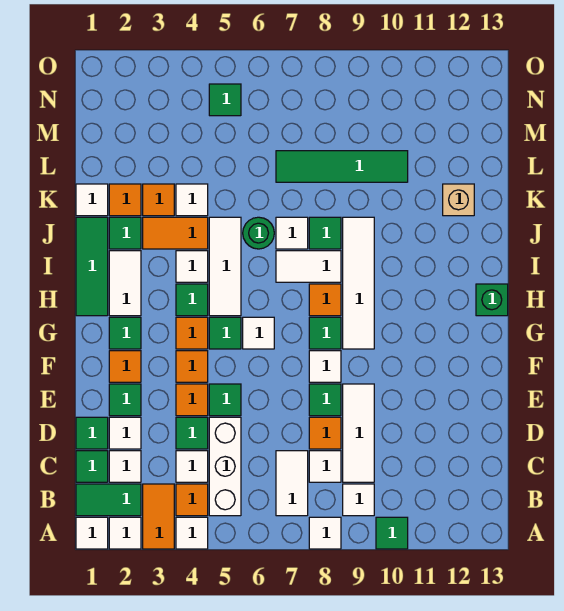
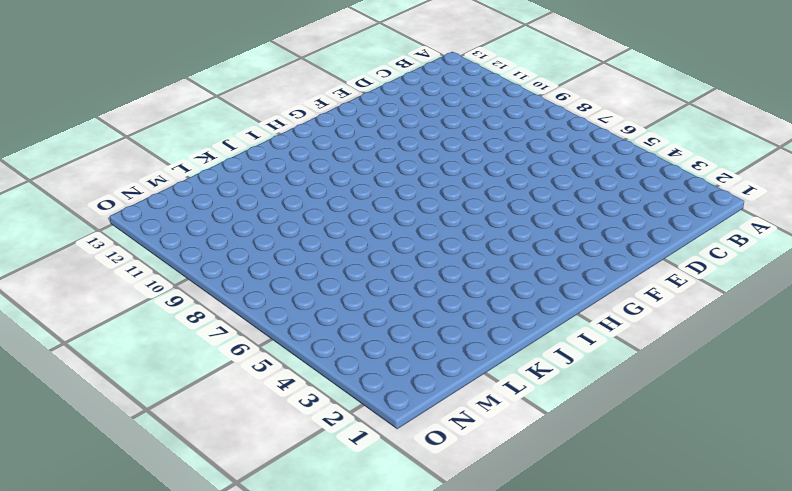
none -> white 1x1 tile [76,517,108,549]
none -> white 1x1 tile [109,517,141,549]
none -> orange 1x2 tile [143,484,174,549]
none -> white 1x1 tile [176,517,208,549]

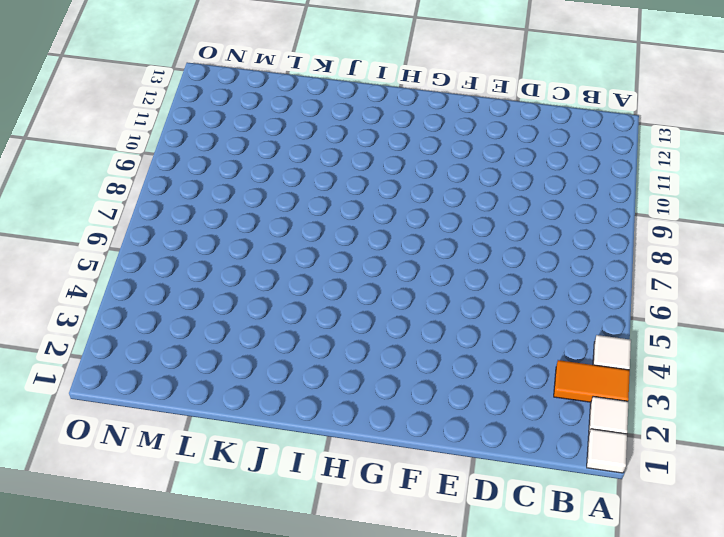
none -> white 1x1 tile [309,517,341,549]
none -> green 1x1 tile [376,517,408,549]
none -> green 1x2 tile [76,484,141,516]
none -> orange 1x1 tile [176,484,208,516]

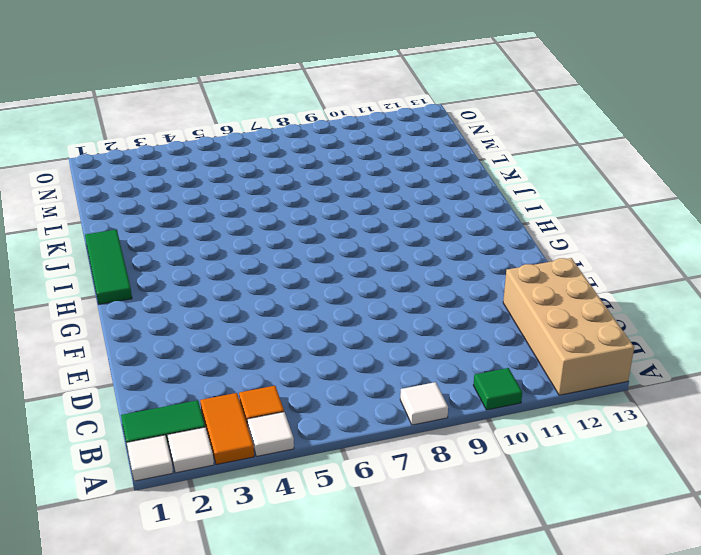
tan 2x4 brick [503,258,634,395] -> none
none -> white 1x3 brick [209,417,241,516]
none -> white 1x2 tile [276,451,308,516]
none -> white 1x1 tile [343,484,374,516]
none -> green 1x1 tile [76,451,108,482]

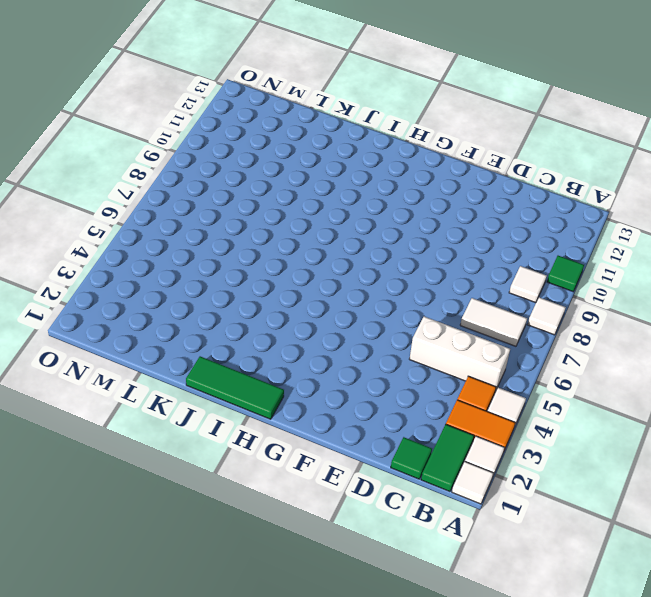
none -> white 1x1 tile [109,451,141,482]
none -> white 1x1 tile [176,451,208,482]
none -> white 1x1 tile [309,451,341,482]
none -> white 1x3 tile [343,384,374,482]

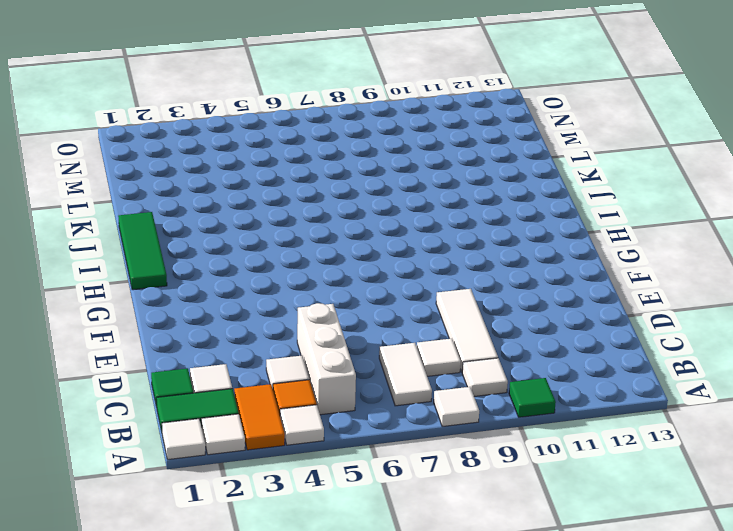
none -> green 1x1 tile [76,417,108,449]
none -> white 1x1 tile [109,417,141,449]
none -> green 1x1 tile [176,417,208,449]
none -> orange 1x1 tile [309,417,341,449]

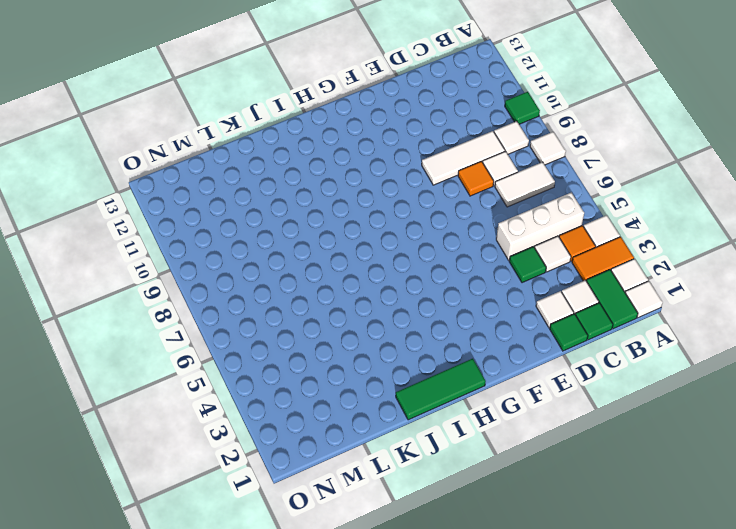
none -> green 1x1 tile [109,384,141,416]
none -> orange 1x1 tile [176,384,208,416]
none -> green 1x1 tile [209,384,241,416]
none -> green 1x1 tile [309,384,341,416]

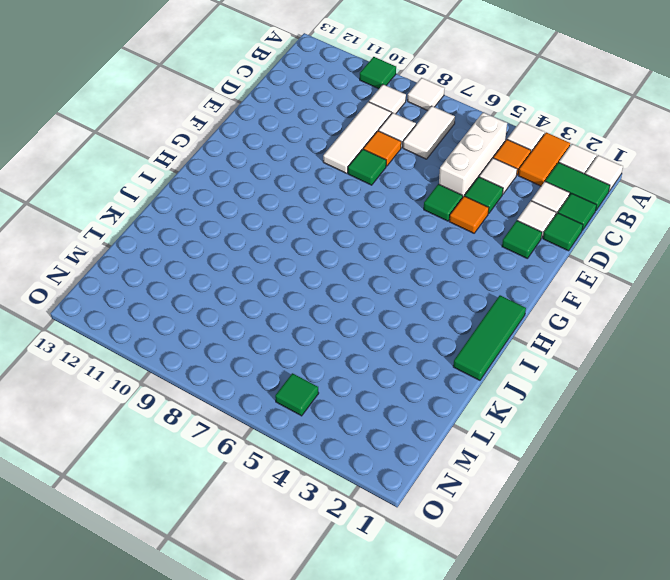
none -> orange 1x1 tile [109,351,141,382]
none -> orange 1x1 tile [176,351,208,382]
none -> white 1x1 tile [309,351,341,382]
none -> green 1x1 tile [109,317,141,349]

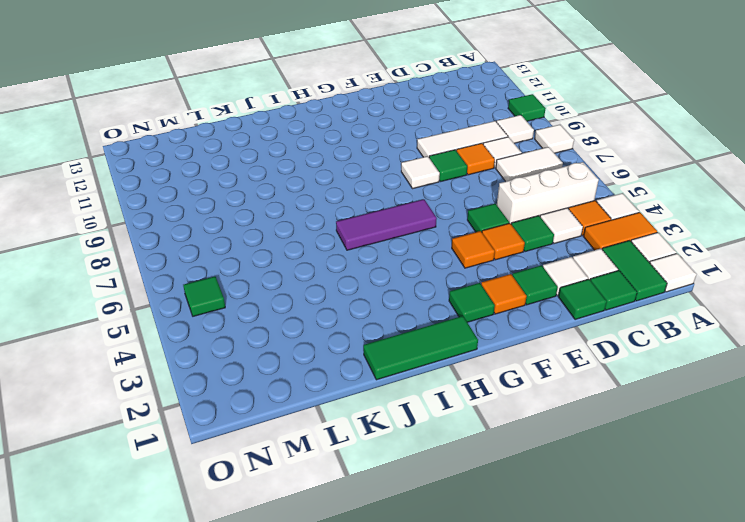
purple 1x3 tile [336,199,437,250] -> white 1x1 tile [243,317,274,349]
none -> orange 1x1 tile [176,317,208,349]
none -> green 1x1 tile [209,317,241,349]
none -> green 1x1 tile [309,317,341,349]
none -> white 1x4 tile [343,217,374,349]

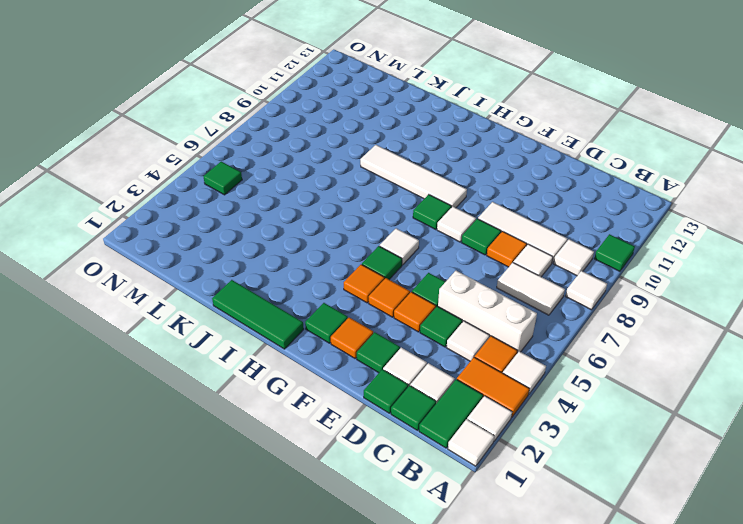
none -> white 1x2 tile [109,251,141,316]
none -> green 1x1 tile [176,284,208,316]
none -> white 1x3 tile [209,217,241,316]
none -> orange 1x1 tile [309,284,341,316]

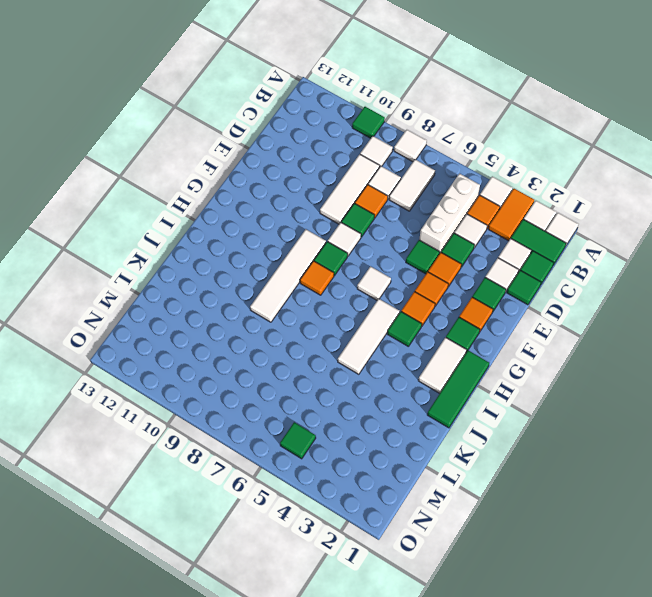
none -> green 1x1 tile [209,317,241,349]
none -> green 1x1 brick [476,284,508,316]
none -> white 1x1 tile [176,251,208,282]
none -> white 1x2 tile [276,251,341,282]

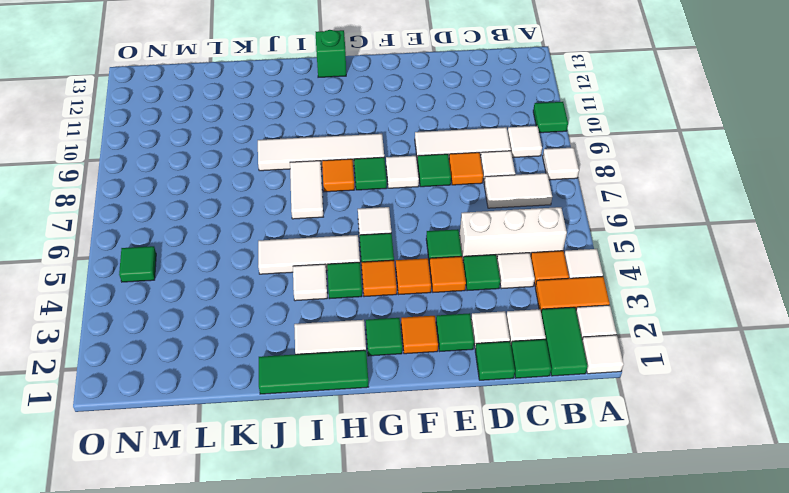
none -> green 1x1 tile [109,217,141,249]
none -> orange 1x2 tile [143,217,208,249]
none -> green 1x1 round brick [243,217,274,249]
none -> white 1x1 tile [276,217,308,249]

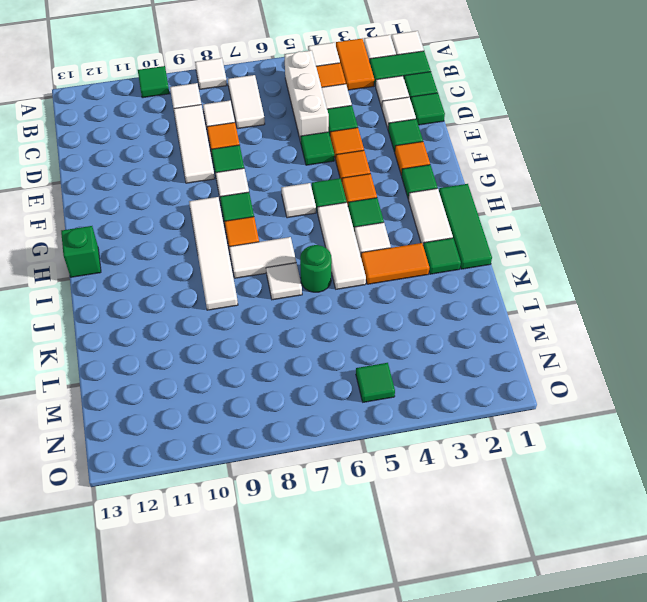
none -> green 1x1 tile [309,217,341,249]
none -> white 1x1 tile [76,184,108,216]
none -> orange 1x1 tile [109,184,141,216]
none -> orange 1x1 tile [143,184,174,216]

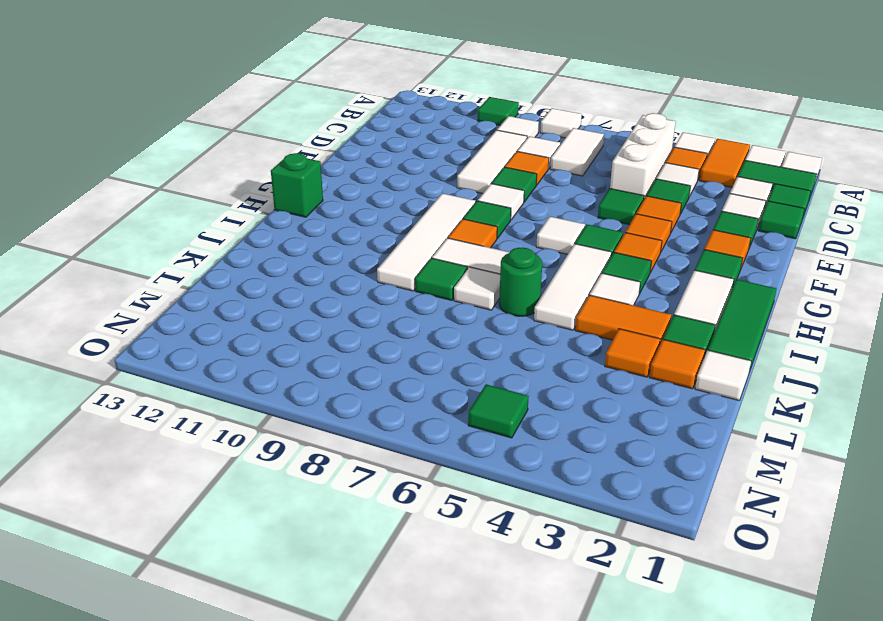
none -> white 1x1 tile [176,184,208,216]
none -> tan 1x1 brick [443,184,474,216]
none -> green 1x4 tile [276,151,408,182]

